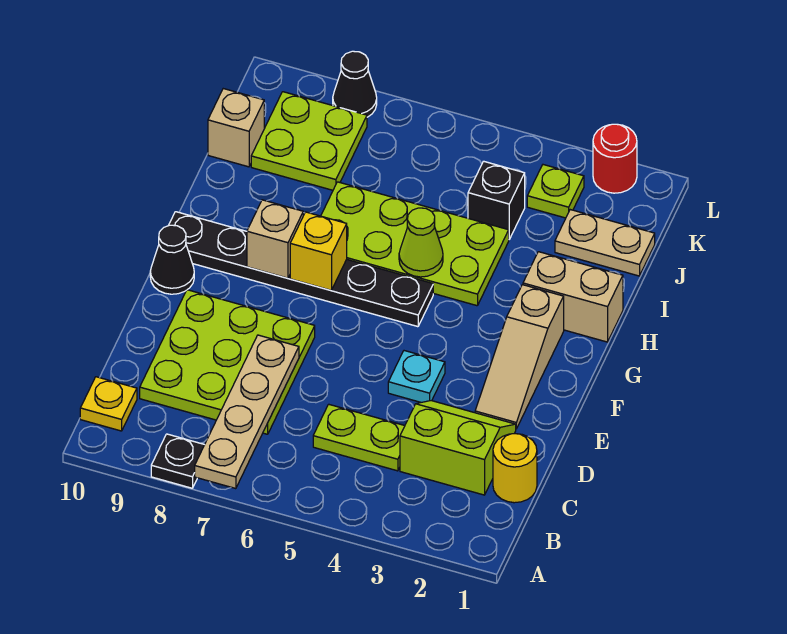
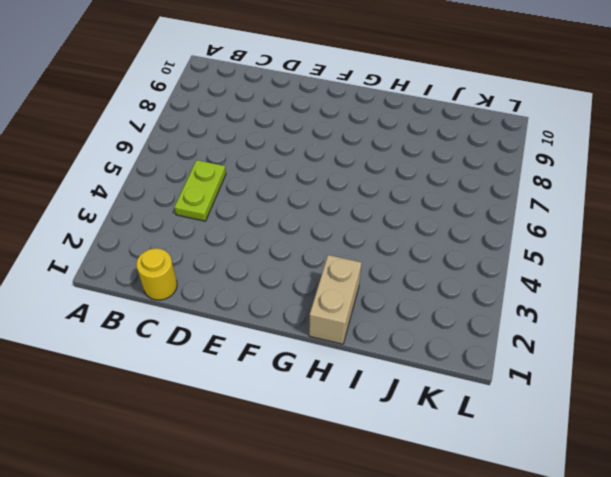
none -> black 1x1 plate [151,434,204,488]
none -> yellow 1x1 plate [80,377,137,431]
none -> lime 2x2 slope [400,401,516,495]

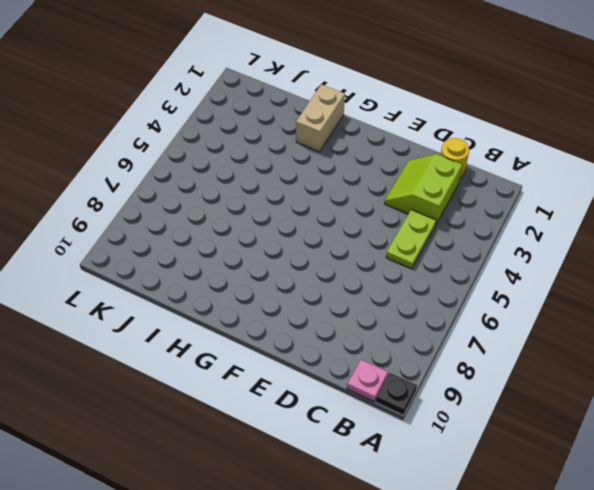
black 1x1 plate [376,373,417,415] -> black 1x1 plate moved to [151,434,204,488]
pink 1x1 plate [347,360,388,401] -> yellow 1x1 plate [80,377,137,431]
none -> lime 3x3 plate [140,290,315,434]
none -> tan 1x3 slope [475,285,564,429]
none -> cyan 1x1 plate [388,351,445,402]

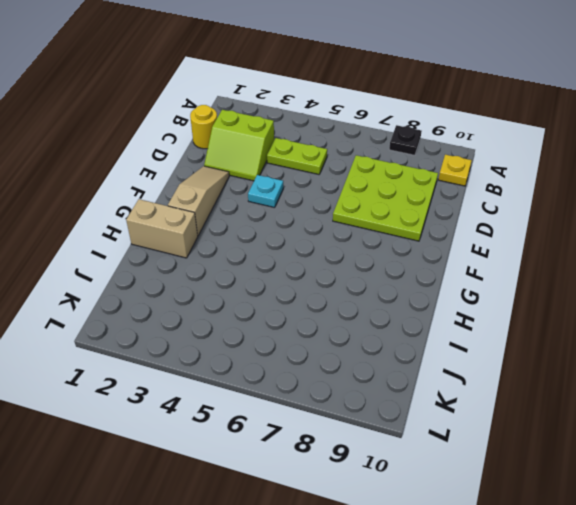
none -> black 1x1 cone [150,225,194,294]
none -> black 1x6 plate [169,212,433,327]
none -> lime 2x4 plate [321,182,509,306]

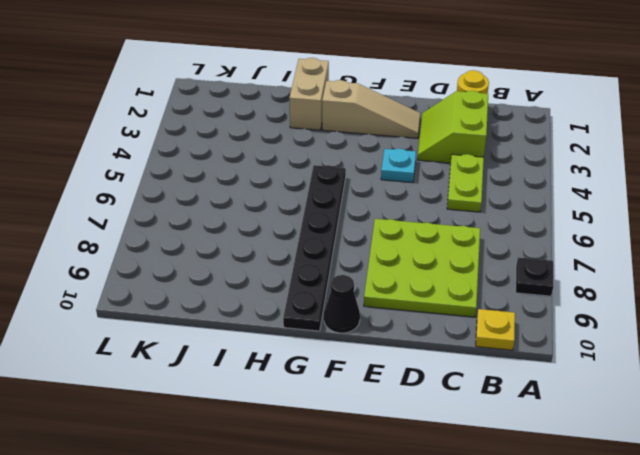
none -> lime 2x4 plate [321,182,509,306]
none -> tan 1x2 plate [555,210,655,276]
none -> black 1x1 brick [468,161,525,239]

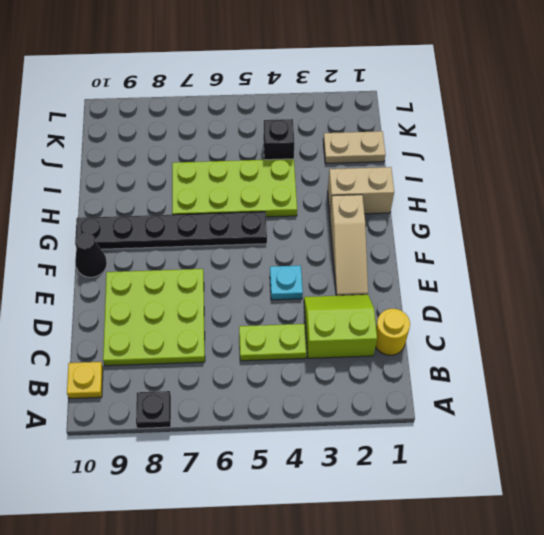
none -> lime 2x2 plate [251,92,367,190]
none -> tan 1x1 brick [208,89,264,167]
none -> lime 1x1 plate [527,165,584,218]

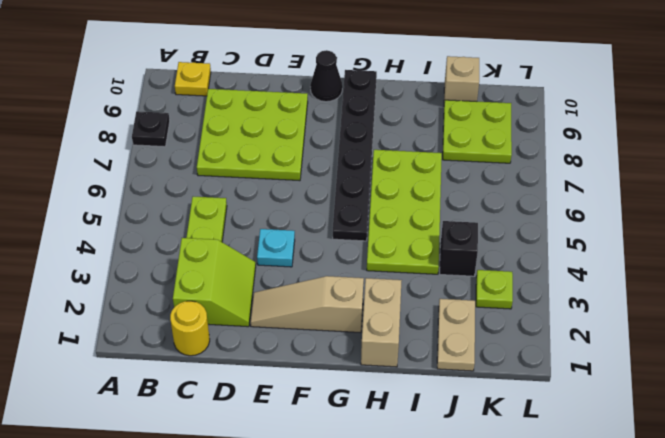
none -> red 1x1 round brick [593,124,637,193]
none -> black 1x1 cone [333,51,377,117]
none -> tan 1x4 plate [195,335,299,489]

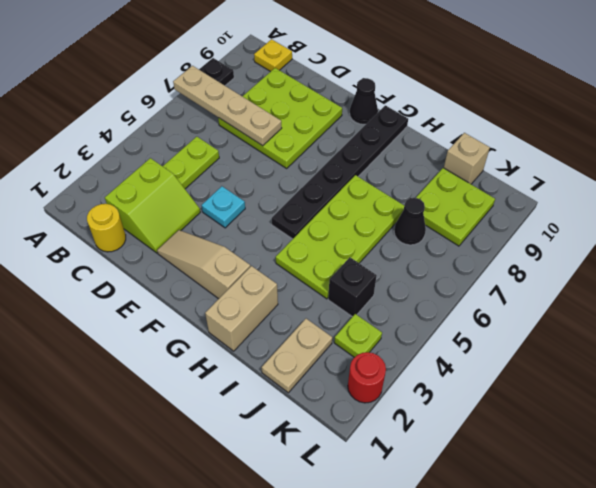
black 1x1 cone [394,198,426,245] -> black 1x1 cone moved to [333,51,377,117]
none -> yellow 1x1 brick [290,212,347,290]
none -> tan 1x1 brick [247,200,303,278]
none -> lime 1x1 cone [399,208,443,277]

